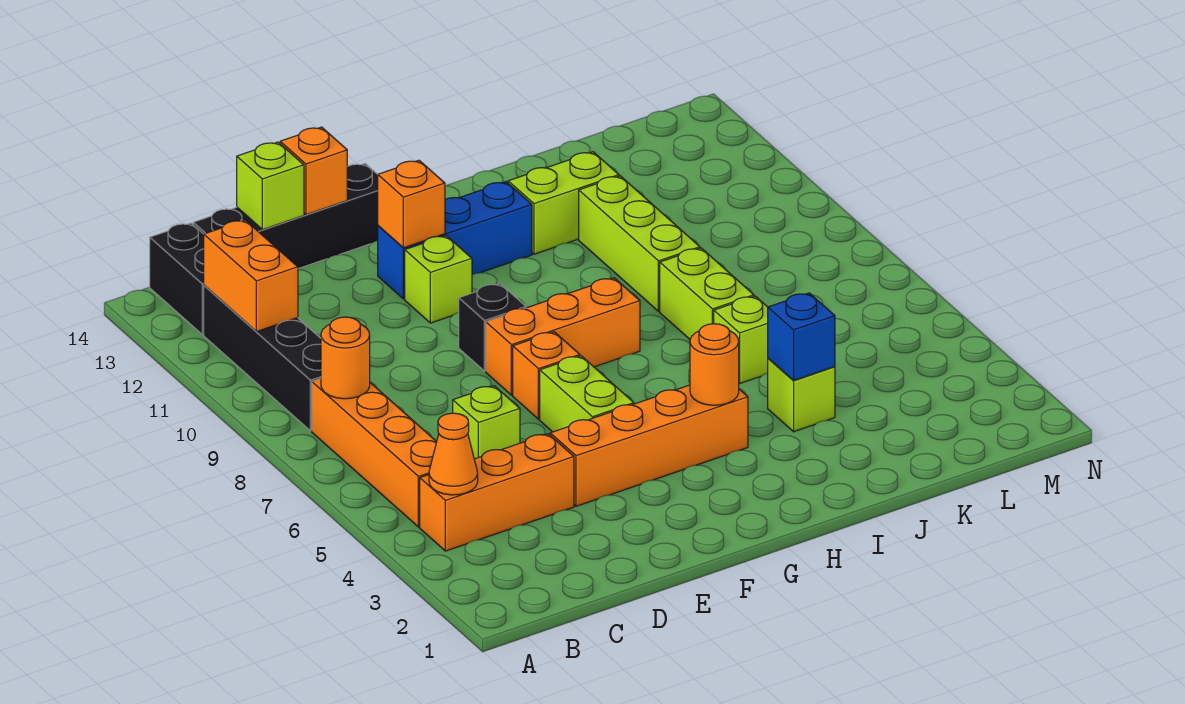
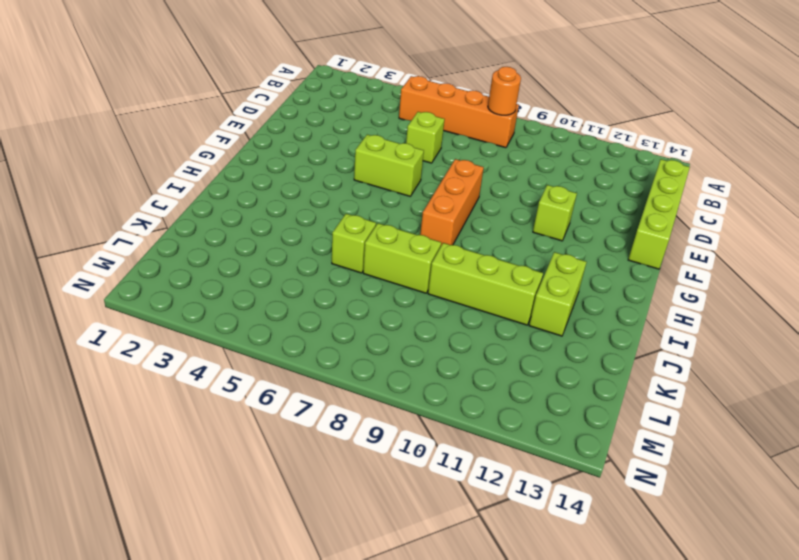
lime 1x4 brick [628,159,690,269] -> black 1x4 brick [193,164,378,269]
none -> orange 1x3 brick [420,434,574,551]
none -> black 1x4 brick [204,285,321,431]
none -> black 1x2 brick [150,223,204,335]

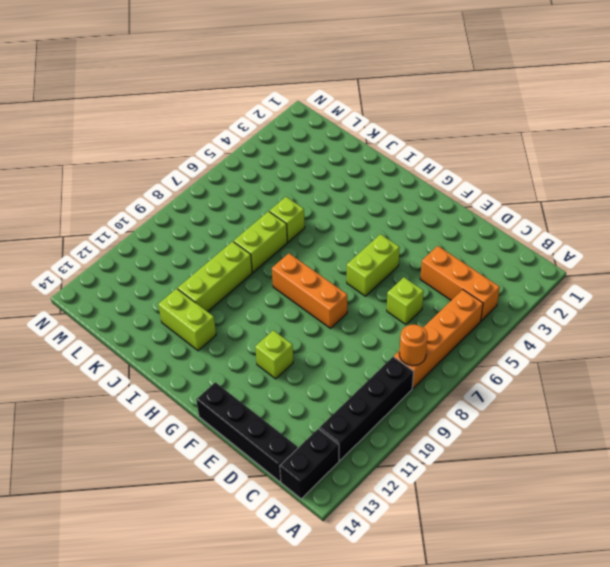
none -> orange 1x4 brick [550,385,748,506]
none -> orange 1x1 brick [513,332,580,419]
none -> black 1x1 brick [459,284,526,371]

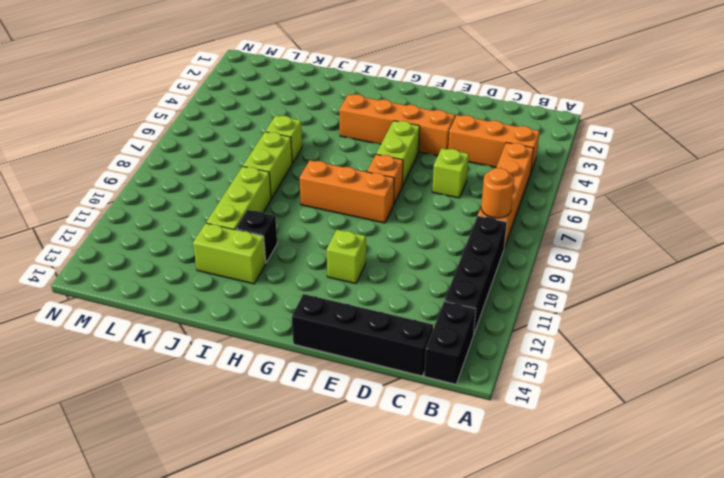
black 1x1 brick [236,210,277,262] -> black 1x1 brick moved to [459,284,526,371]
none -> blue 1x3 brick [378,182,532,299]
none -> lime 1x1 brick [768,358,835,432]
none -> orange 1x1 cone [429,413,478,495]

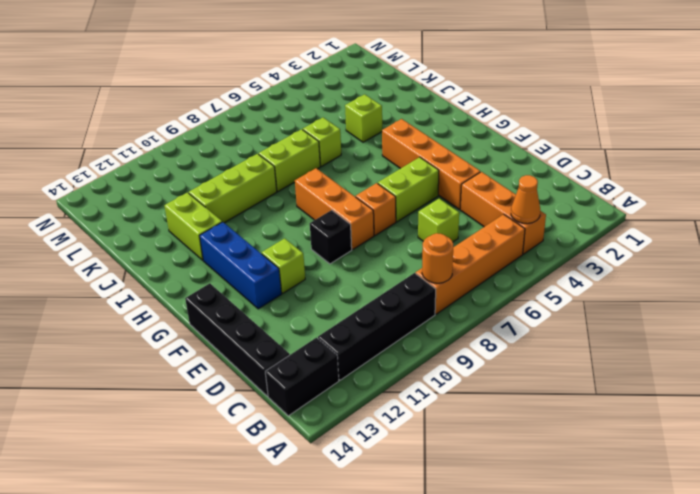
none -> orange 1x2 brick [204,220,298,332]
none -> lime 1x1 brick [237,142,304,230]
none -> orange 1x1 brick [280,127,347,215]

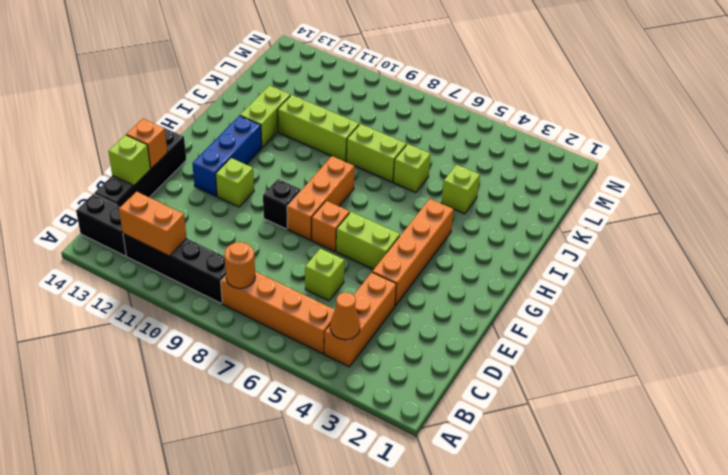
none -> orange 1x1 brick [378,160,445,248]
none -> orange 1x1 round brick [690,324,739,405]
none -> blue 1x1 brick [768,293,835,380]

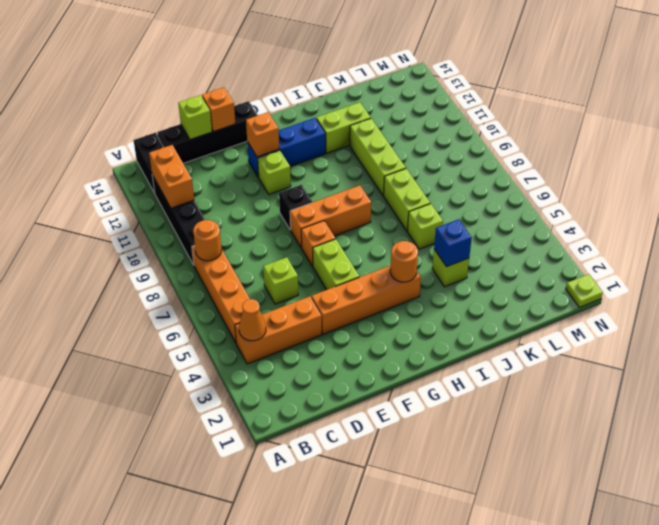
lime 1x1 plate [566,274,603,307] -> none

